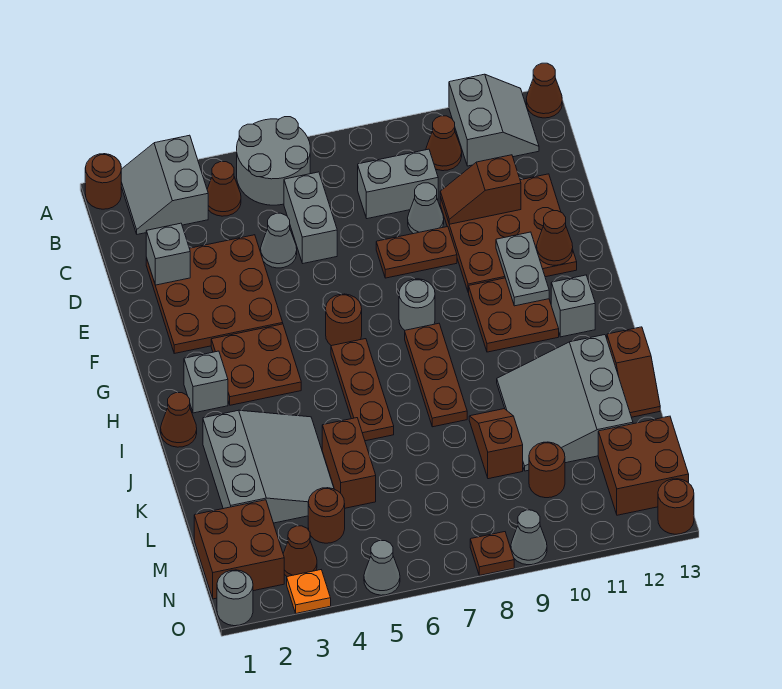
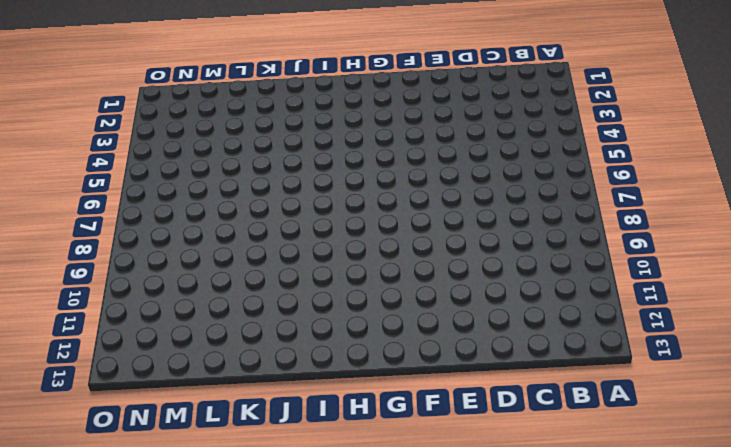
none -> brown 1x1 round brick [85,154,121,209]
none -> grey 2x2 slope [121,135,208,234]
none -> grey 2x2 round brick [237,117,310,205]
none -> grey 2x2 slope [449,74,539,166]

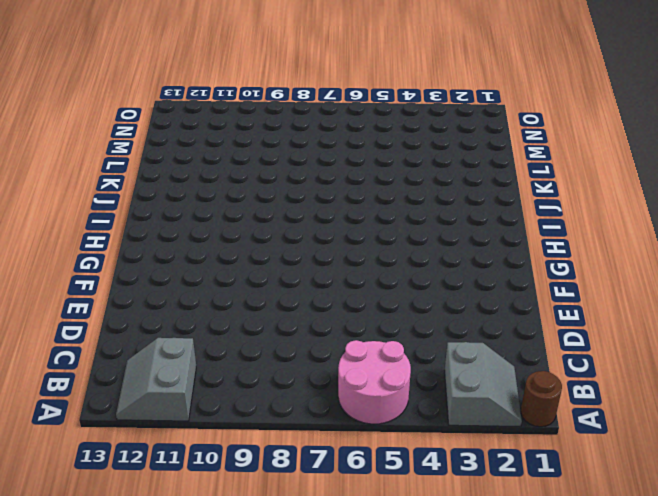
pink 2x2 round brick [338,340,411,424] -> grey 2x2 round brick [237,117,310,205]
none -> brown 1x1 cone [526,63,562,118]
none -> brown 1x1 cone [207,162,241,216]
none -> brown 1x1 cone [426,116,462,171]
none -> grey 1x2 brick [284,172,337,263]

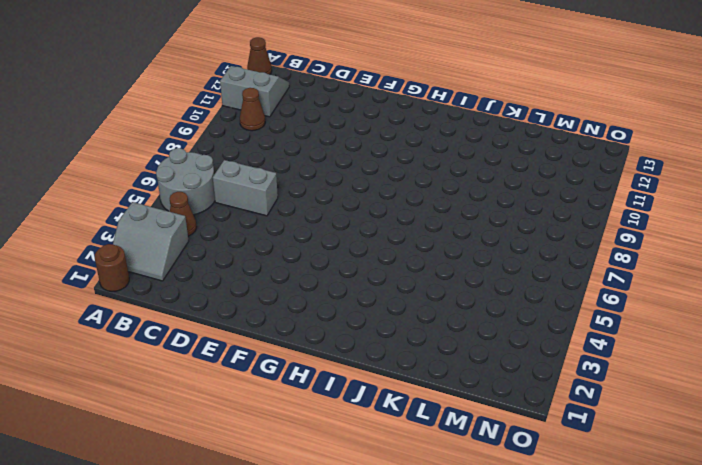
none -> grey 1x2 brick [358,149,438,219]
none -> brown 3x3 plate [146,235,283,353]
none -> grey 1x1 cone [261,213,297,268]
none -> grey 1x1 cone [408,183,444,234]

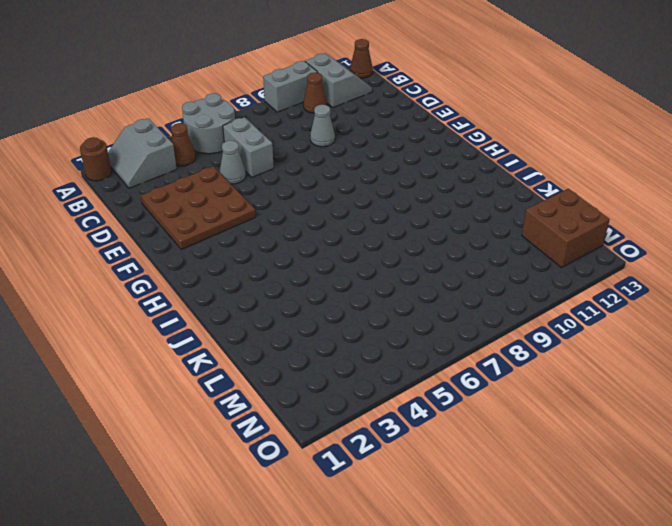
grey 1x2 brick [263,61,317,112] -> grey 1x2 brick moved to [358,149,438,219]
none -> brown 3x3 plate [440,174,577,293]
none -> brown 1x2 plate [376,227,457,278]
none -> brown 2x2 plate [211,324,301,405]
none -> brown 1x1 round brick [326,294,362,346]

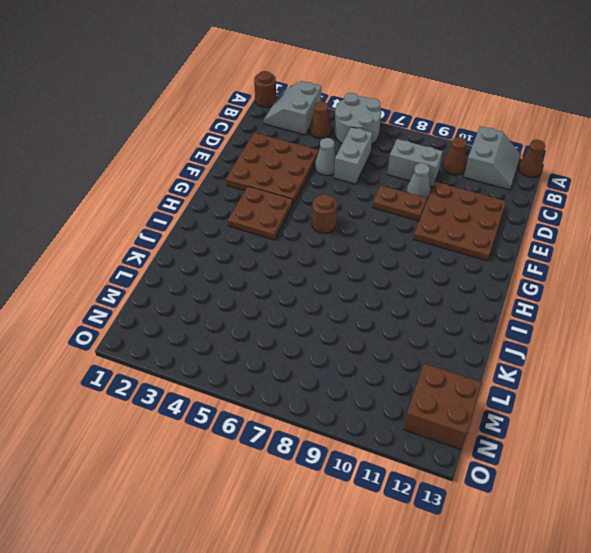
none -> grey 1x1 round brick [399,279,435,330]
none -> brown 2x2 plate [469,278,559,352]
none -> grey 1x1 brick [184,351,228,413]
none -> brown 1x3 plate [331,339,394,441]

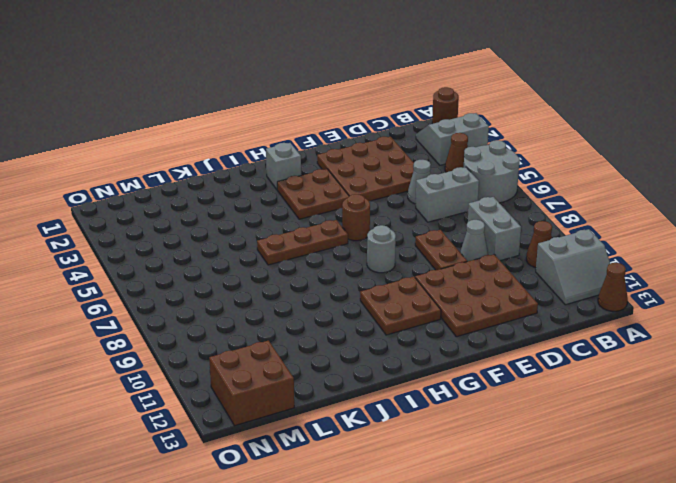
none -> brown 1x3 plate [405,323,467,427]
none -> grey 1x1 brick [551,275,595,337]
none -> brown 1x1 cone [161,393,197,447]
none -> grey 3x3 slope [203,410,334,523]

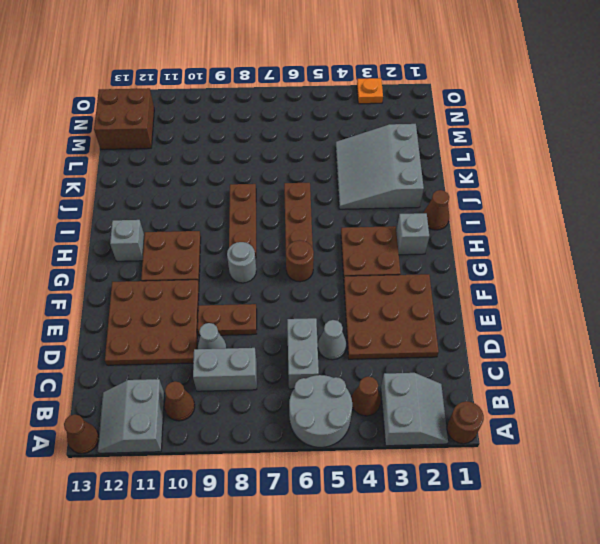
none -> grey 3x3 slope [497,335,633,471]
none -> brown 1x2 slope [607,327,660,417]
none -> brown 1x2 brick [322,418,376,508]
none -> brown 1x2 slope [469,409,523,479]

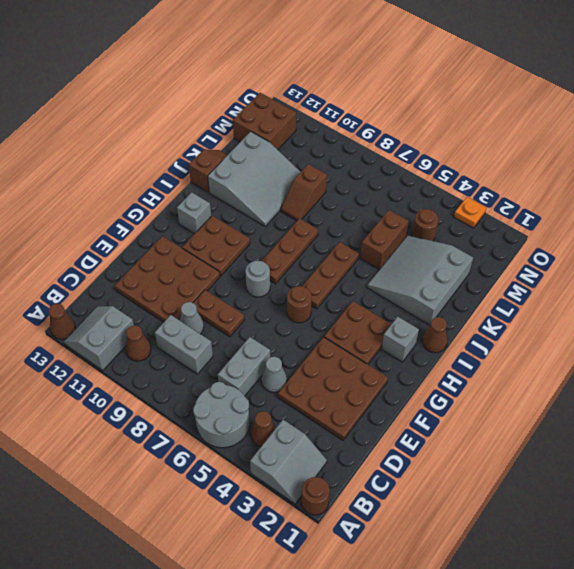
none -> brown 2x2 brick [194,500,284,599]
none -> brown 1x1 round brick [529,442,565,498]
none -> brown 1x1 cone [283,526,317,577]
none -> grey 1x1 round brick [217,570,253,626]

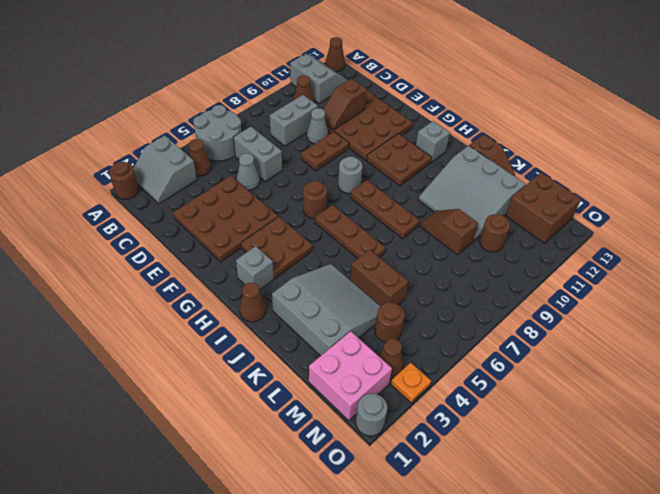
pink 2x2 brick [309,331,392,421] -> brown 2x2 brick [194,500,284,599]
none -> grey 1x1 cone [364,541,400,595]
none -> brown 1x1 plate [470,532,514,575]
none -> grey 1x1 cone [511,510,547,565]
none -> brown 1x1 round brick [658,479,694,534]

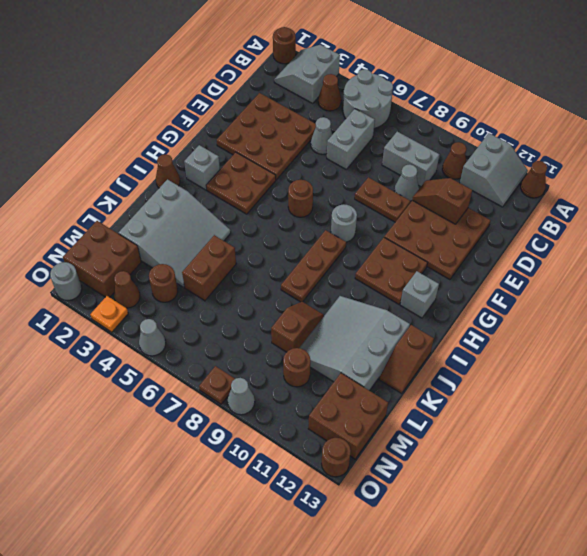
none -> brown 1x3 plate [331,339,394,441]
none -> grey 1x1 brick [146,223,190,285]
none -> grey 1x2 plate [496,232,549,306]
none -> brown 1x1 cone [537,211,573,265]

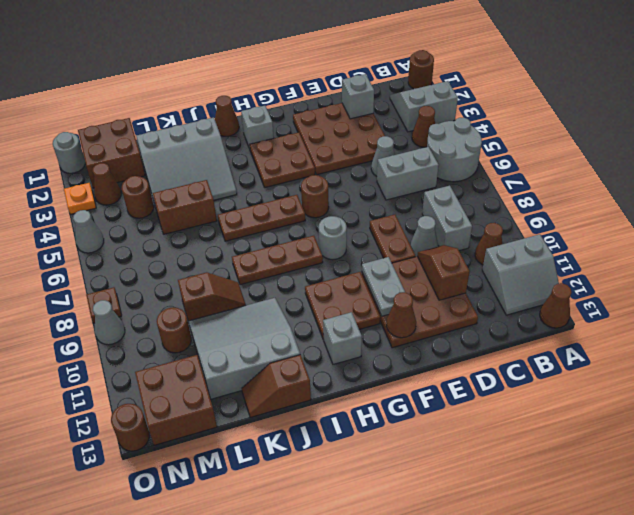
grey 1x2 plate [362,257,405,316] -> grey 1x2 plate turned to [496,232,549,306]

